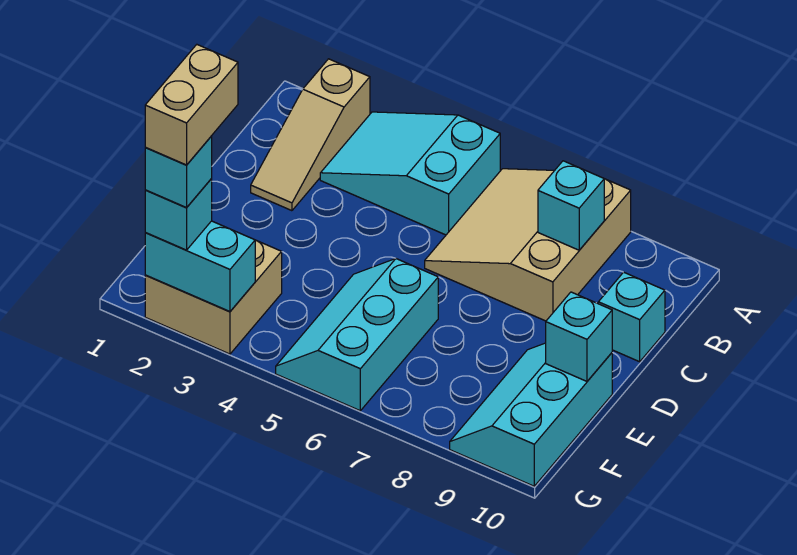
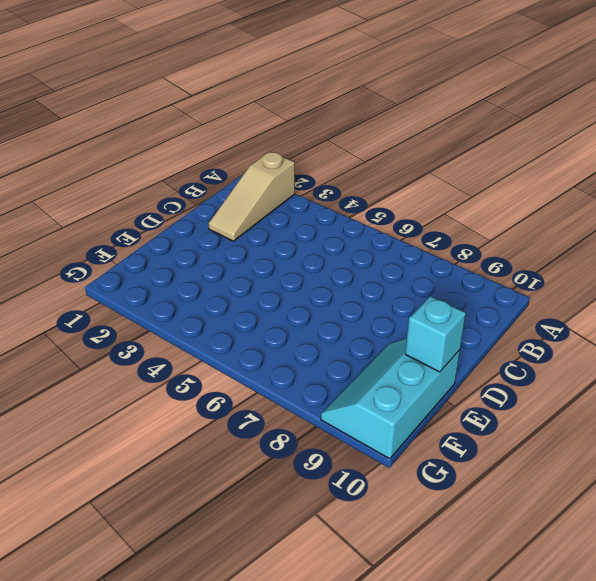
none -> cyan 2x3 slope [320,112,500,235]
none -> tan 3x3 slope [425,169,631,321]
none -> cyan 1x1 brick [598,272,665,362]

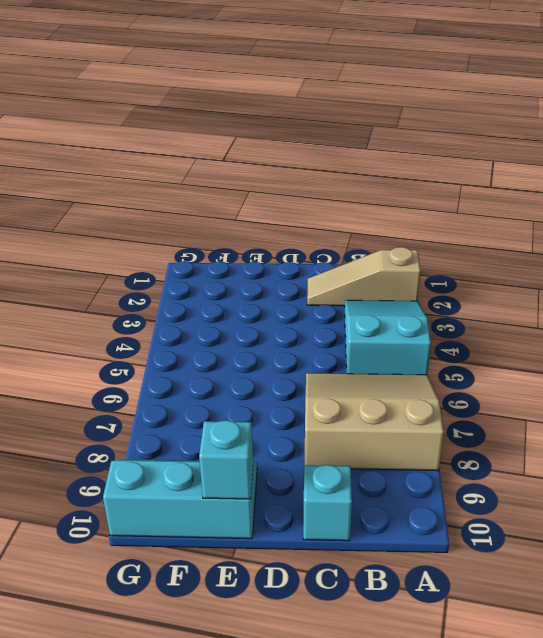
none -> cyan 2x3 slope [276,258,438,411]
none -> tan 2x2 brick [145,240,282,354]
none -> cyan 1x1 brick [538,161,604,250]

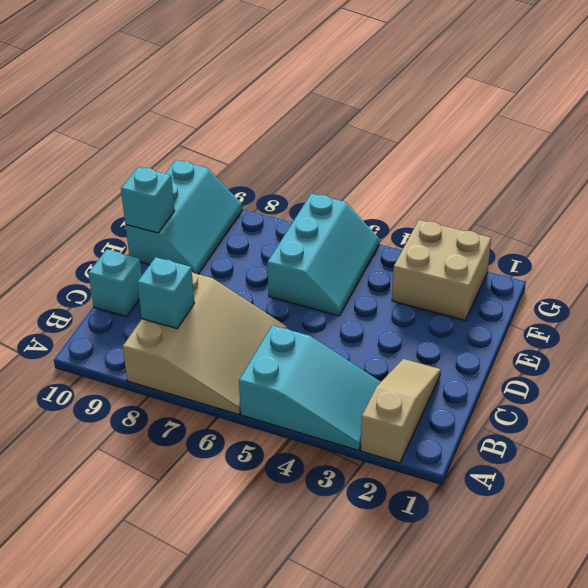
none -> cyan 1x2 brick [145,221,255,311]
none -> cyan 1x1 brick [145,179,212,250]
none -> cyan 1x1 brick [145,136,212,208]

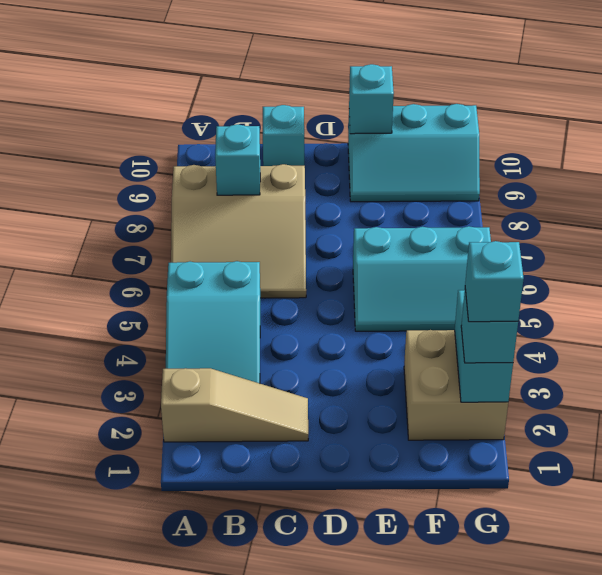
none -> tan 1x2 brick [145,45,238,165]

